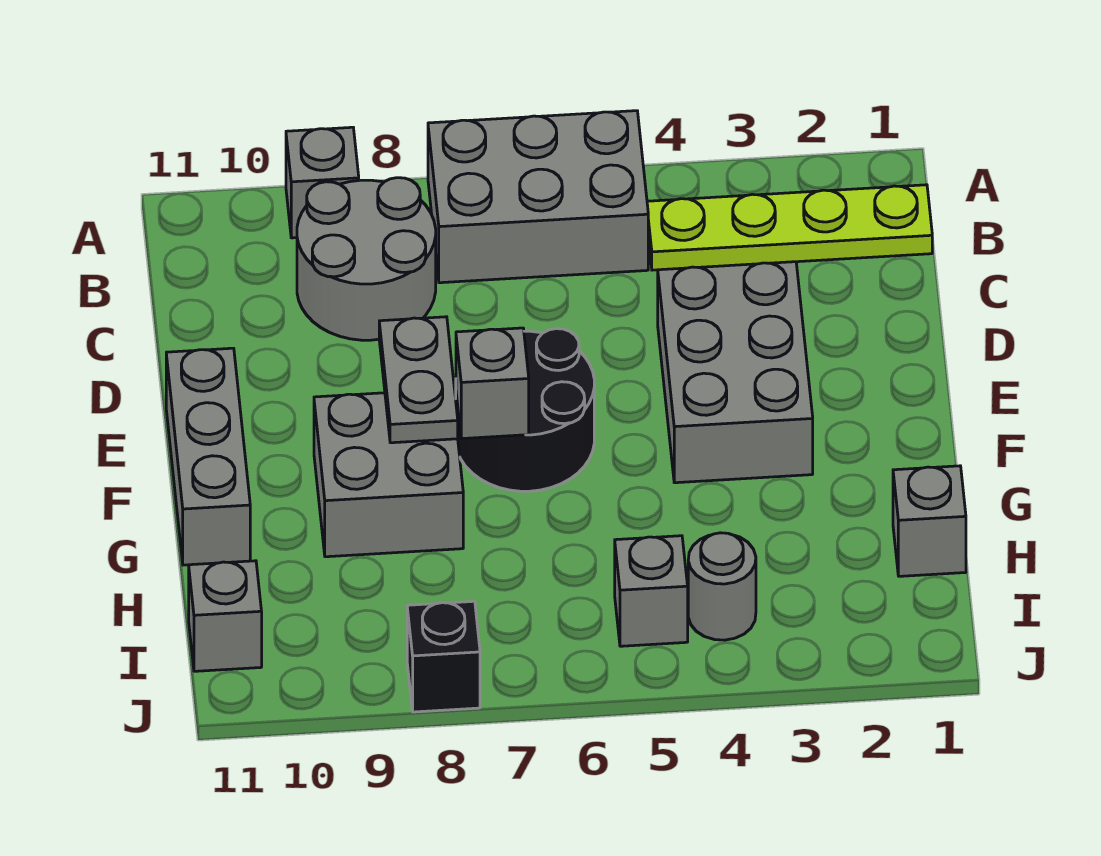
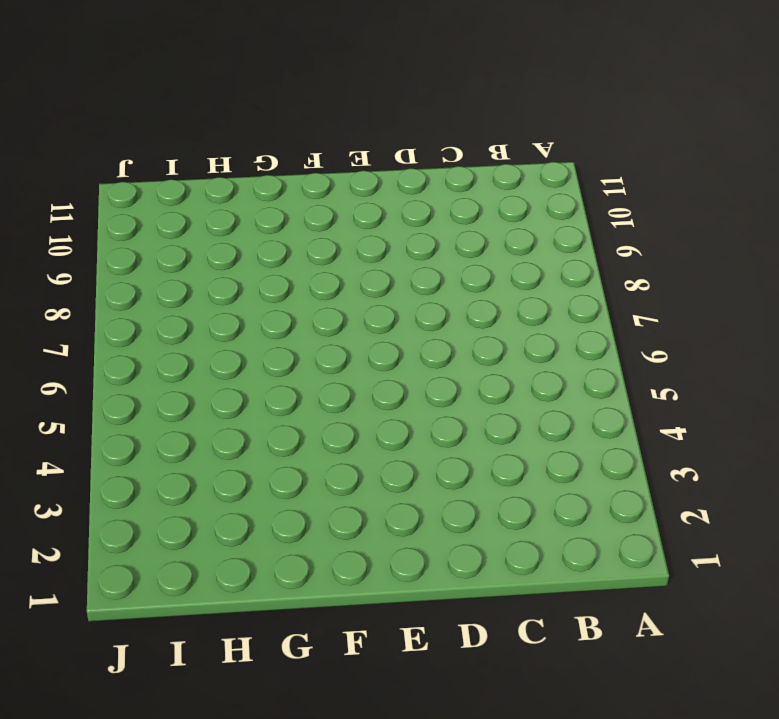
none -> grey 2x3 brick [428,111,648,283]
none -> grey 1x1 brick [286,127,359,238]
none -> lime 1x4 plate [647,185,932,270]

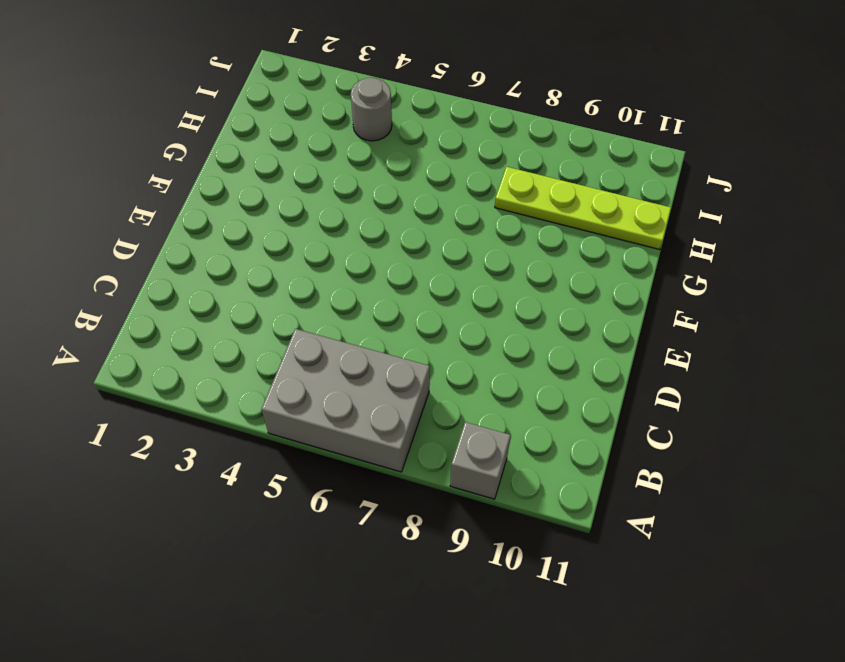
lime 1x4 plate [495,167,671,250] -> lime 1x4 plate moved to [647,185,932,270]
none -> grey 2x2 round brick [297,178,436,340]
none -> grey 2x3 brick [658,262,813,483]
none -> black 2x2 round brick [456,329,594,491]

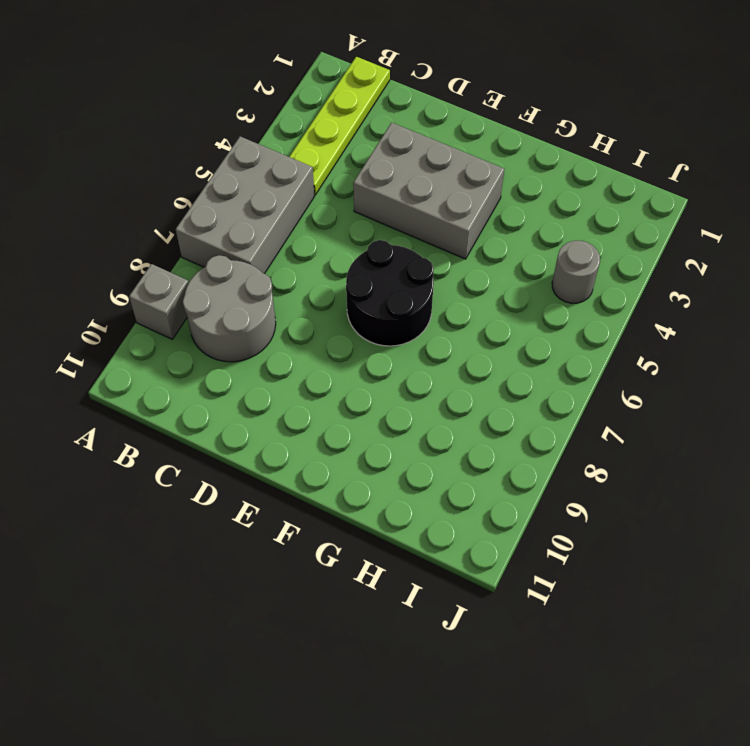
none -> grey 1x3 brick [166,348,250,565]
none -> grey 2x2 brick [314,393,463,557]
none -> grey 1x1 brick [893,466,966,576]

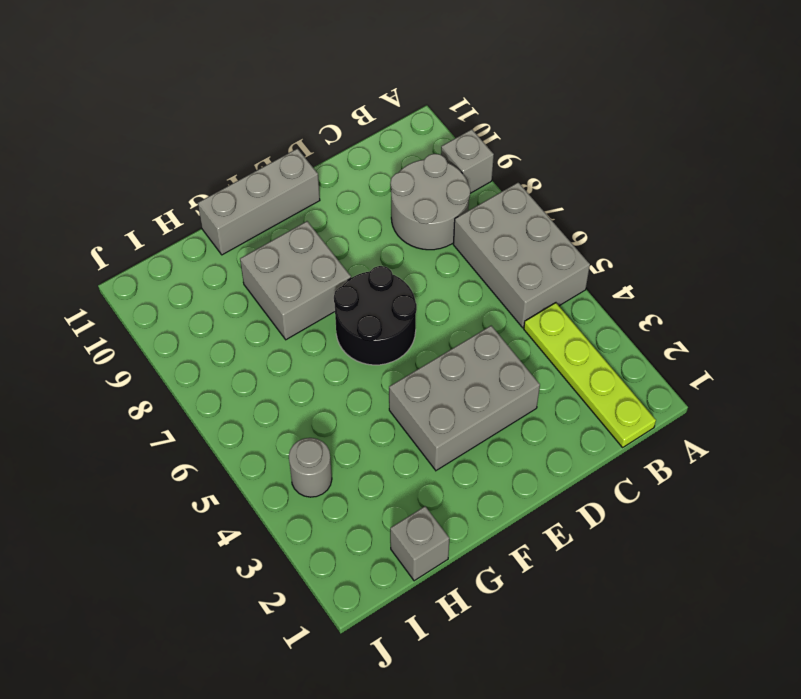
none -> grey 1x1 brick [615,536,688,646]
none -> grey 1x1 brick [189,561,262,671]
none -> black 1x1 brick [407,601,480,712]

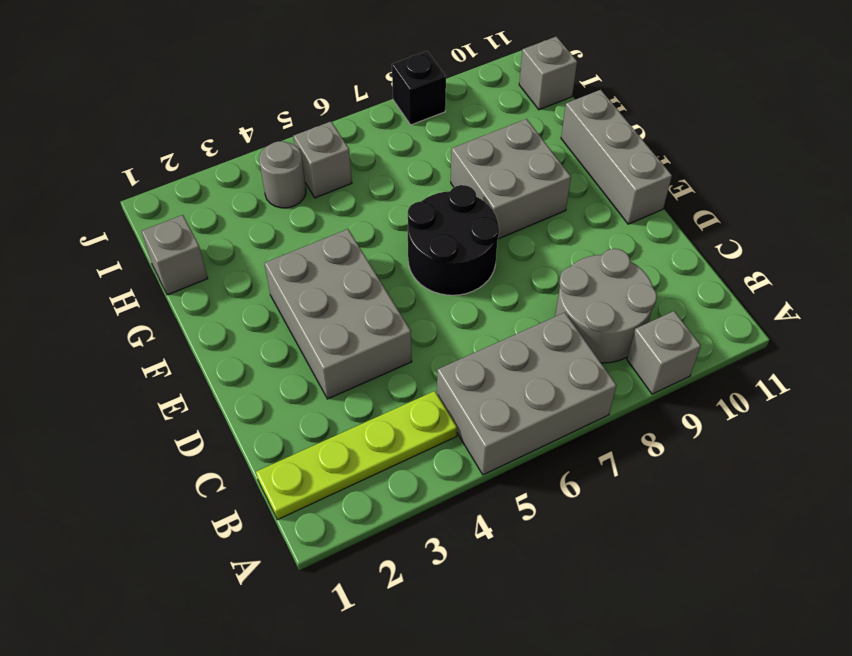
none -> grey 1x2 plate [379,317,458,443]
none -> grey 1x1 brick [456,328,529,439]

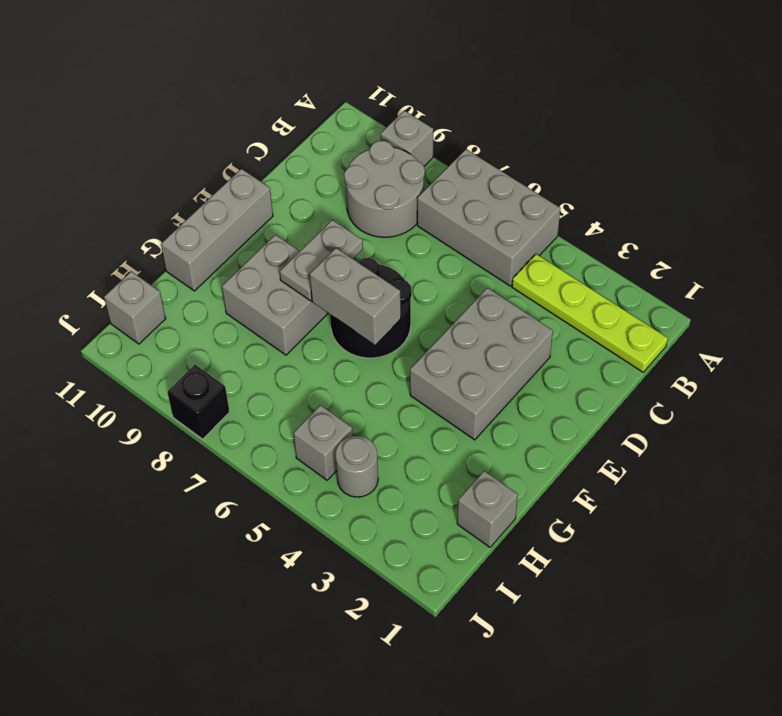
grey 1x2 brick [310,248,401,345] -> grey 1x1 brick [456,328,529,439]

